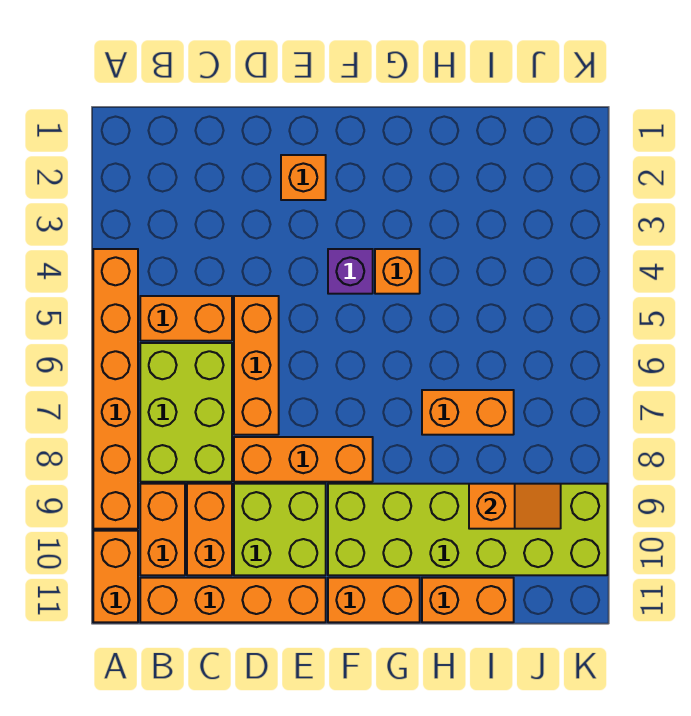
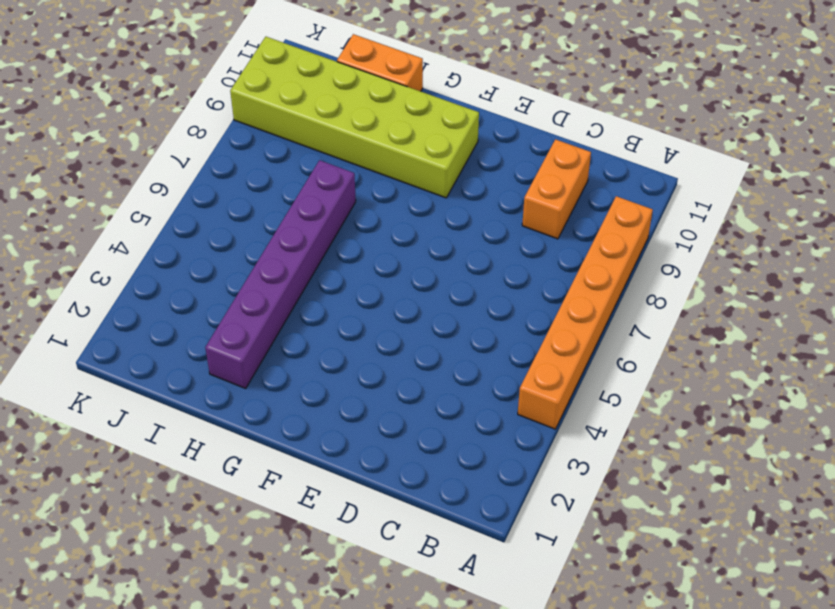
purple 1x6 brick [205,160,356,388] -> orange 1x2 brick [422,390,514,435]
none -> orange 1x2 brick [93,531,138,622]
none -> orange 1x2 brick [140,296,232,341]
none -> lime 2x3 brick [140,343,232,482]

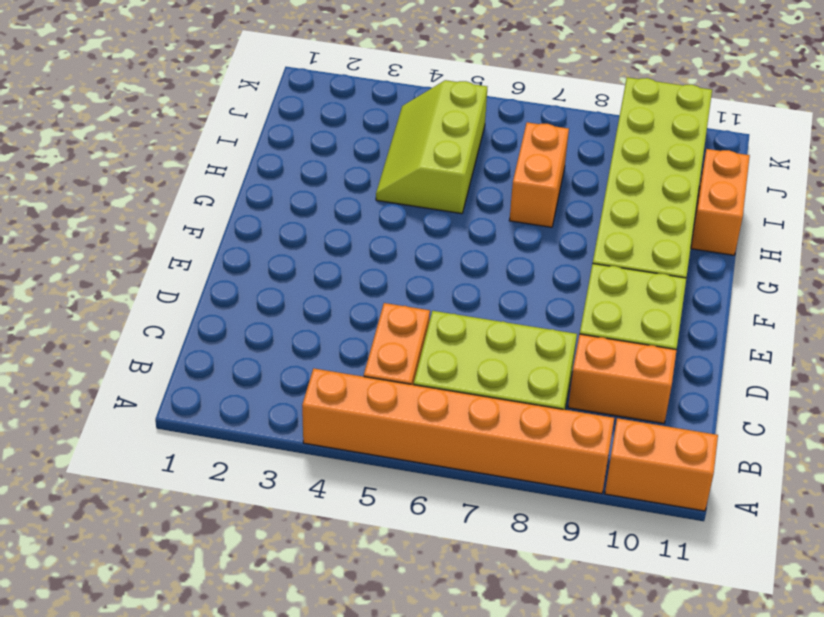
lime 2x3 slope [376,80,487,214] -> none
none -> orange 1x2 brick [140,484,185,575]
none -> orange 1x4 brick [140,578,326,622]
none -> orange 1x3 brick [234,296,279,435]

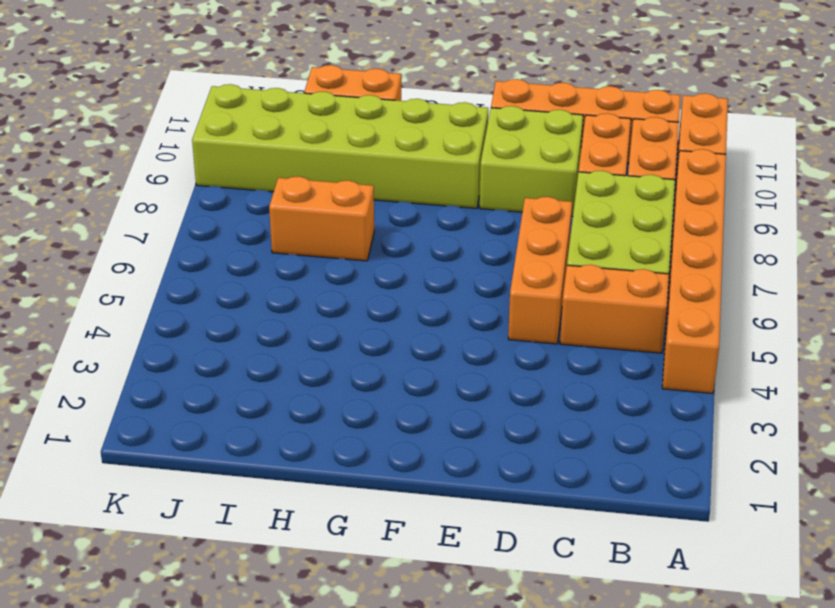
none -> orange 1x3 brick [234,437,373,482]
none -> orange 1x1 brick [281,155,326,200]
none -> purple 1x1 brick [328,249,373,294]

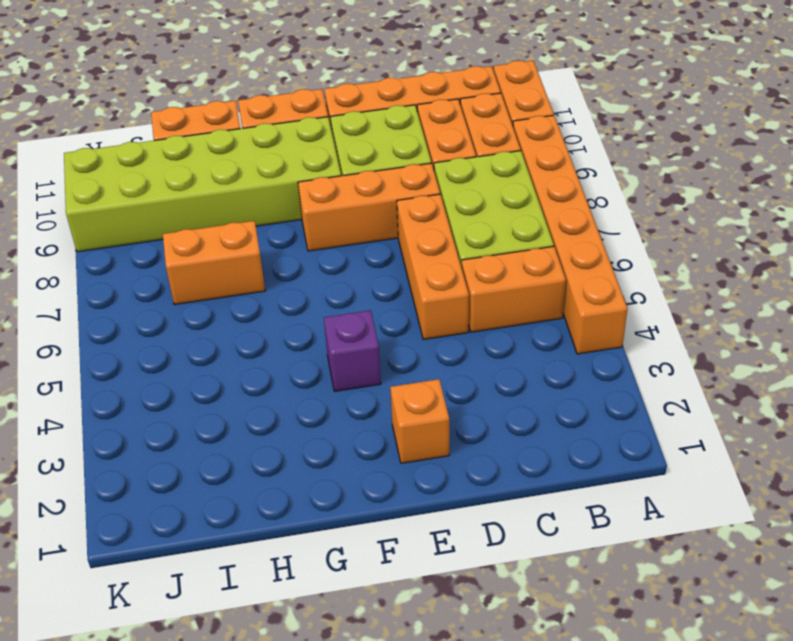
none -> orange 1x1 brick [375,249,420,294]
none -> orange 1x2 slope [469,484,561,529]

